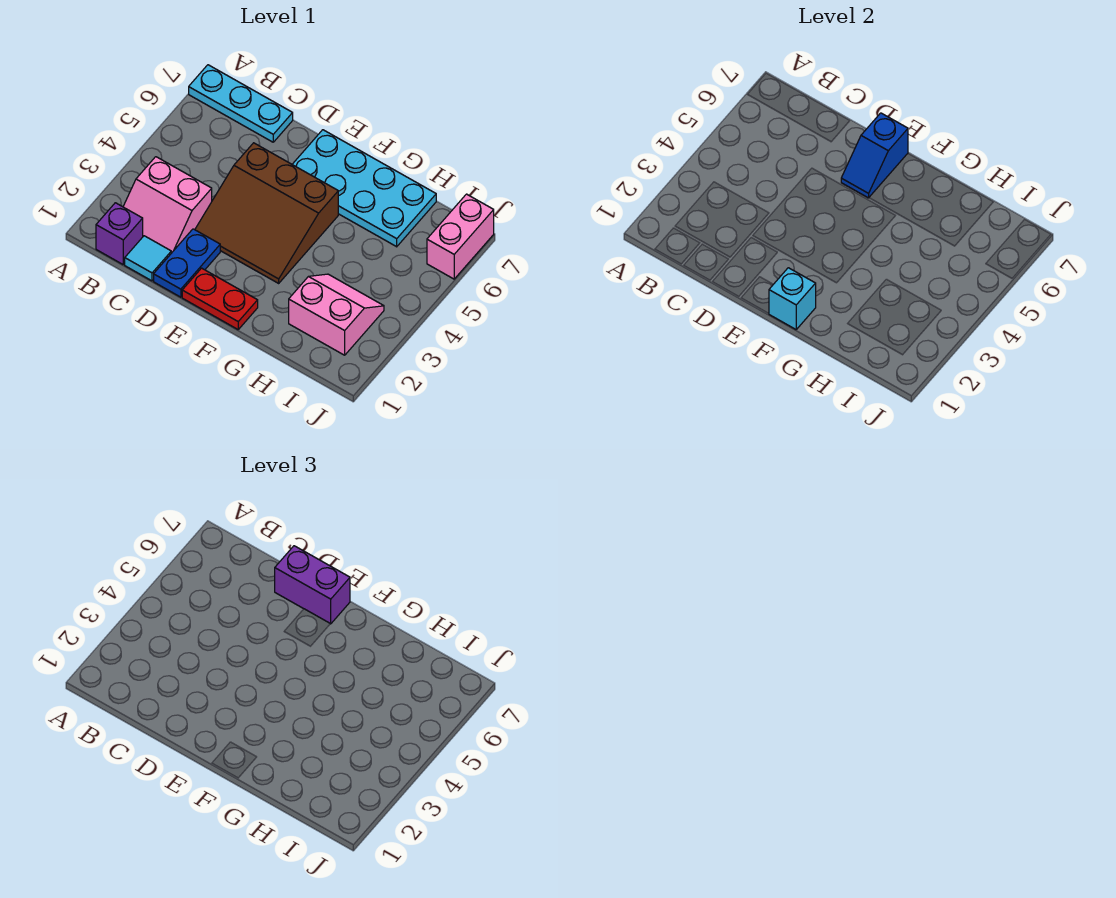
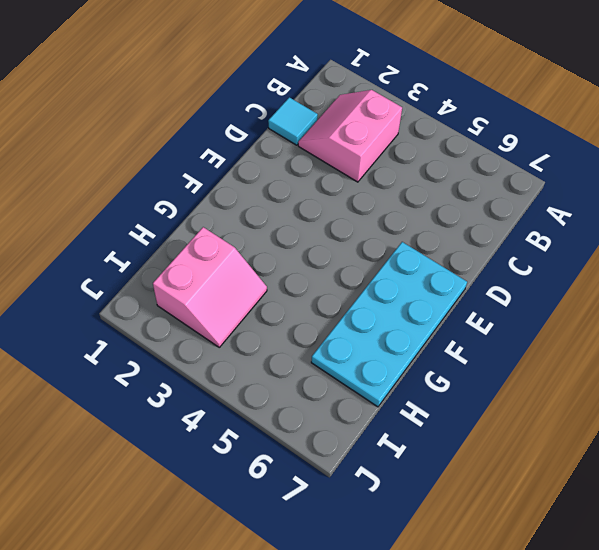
none -> cyan 1x3 plate [189,65,293,142]
none -> purple 1x1 brick [96,203,143,264]
none -> blue 1x2 plate [154,229,220,297]

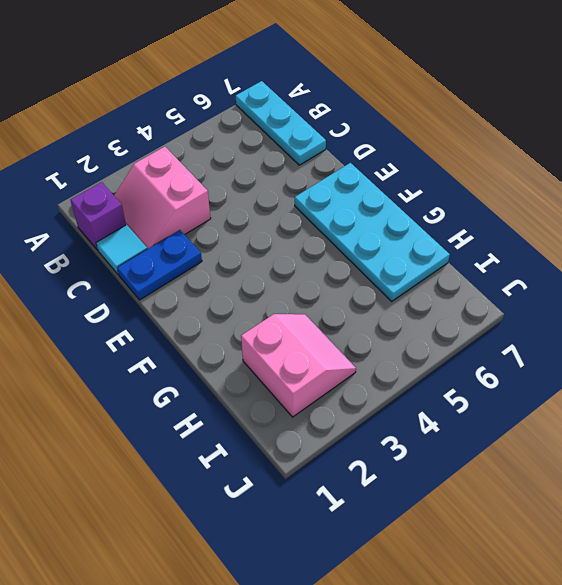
none -> brown 3x3 slope [195,143,338,283]
none -> red 1x2 plate [182,268,258,329]
none -> pink 1x2 brick [427,194,494,279]

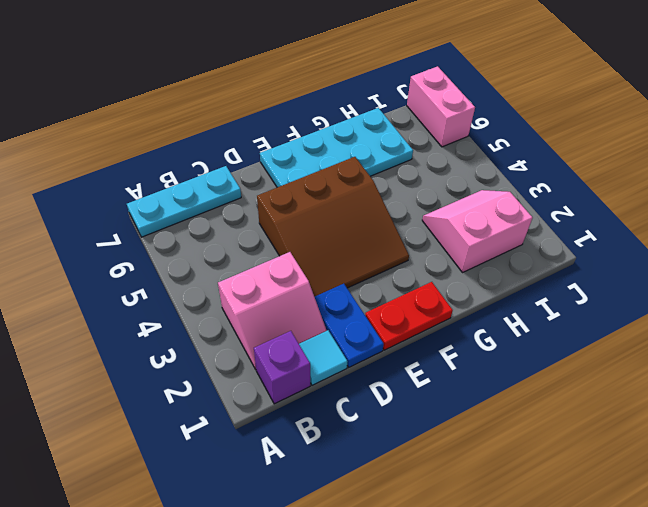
none -> blue 1x2 slope [841,113,908,198]
none -> cyan 1x1 brick [769,268,816,329]
none -> purple 1x2 brick [275,546,350,624]

